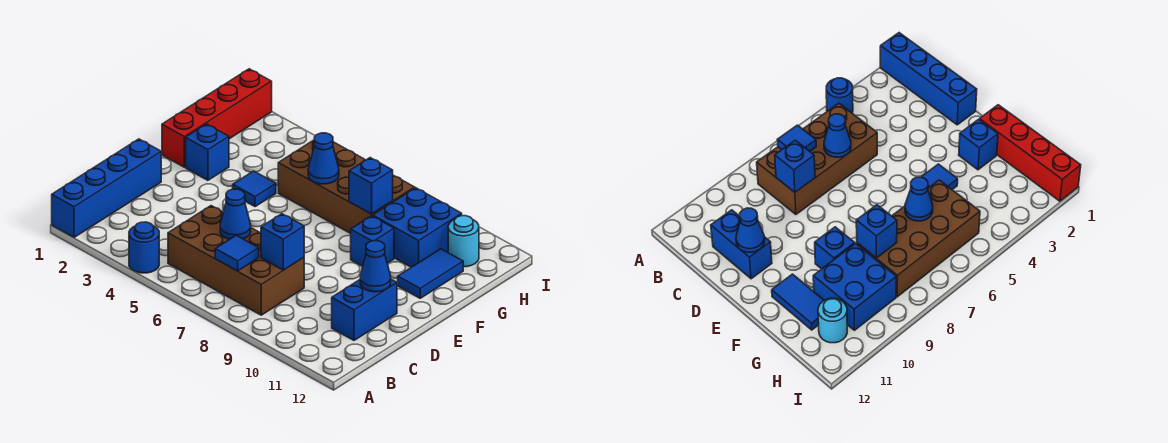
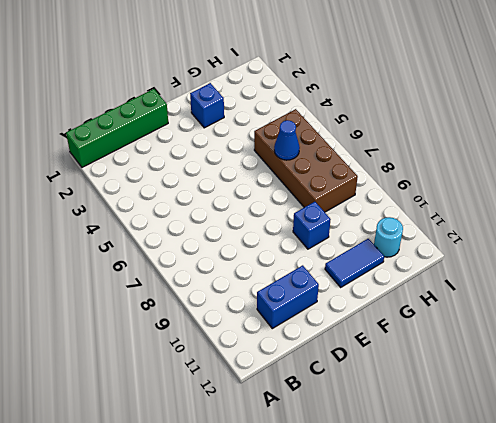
green 1x4 brick [66,89,168,167] -> blue 1x4 brick [52,139,161,237]
none -> blue 1x1 round brick [129,222,159,273]
none -> brown 2x4 brick [168,206,304,315]
none -> red 1x4 brick [162,69,272,167]

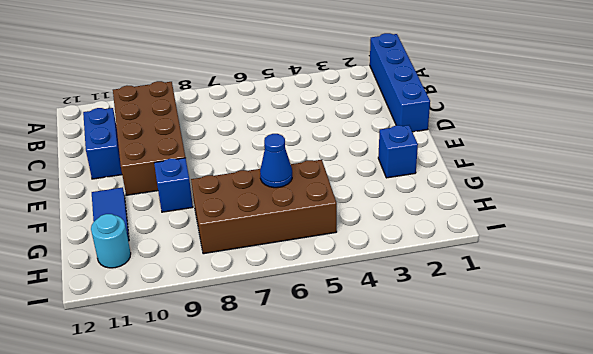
brown 2x4 brick [113,81,185,195] -> brown 2x4 brick turned to [168,206,304,315]
none -> blue 1x1 round brick [129,222,159,273]
none -> red 1x4 brick [162,69,272,167]
none -> blue 1x1 tile [233,171,276,207]

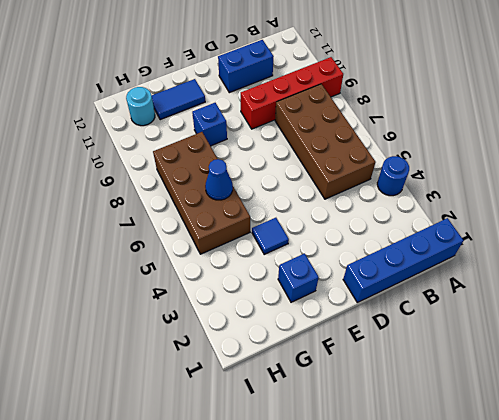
red 1x4 brick [241,57,343,129] -> red 1x4 brick moved to [162,69,272,167]
none -> blue 2x2 brick [373,188,462,267]
none -> blue 1x1 tile [215,235,259,271]
none -> blue 1x1 cone [220,189,251,239]

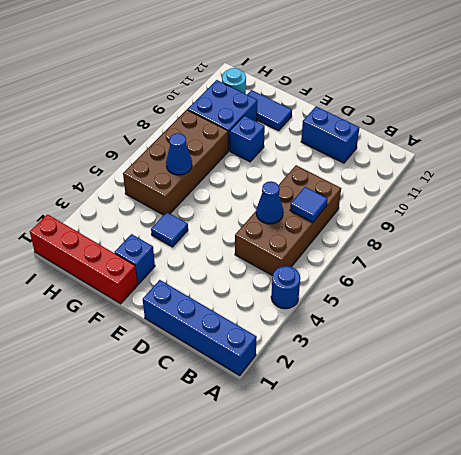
none -> blue 1x1 brick [261,214,304,270]
none -> blue 1x1 cone [360,241,391,292]
none -> blue 1x1 brick [349,158,393,214]

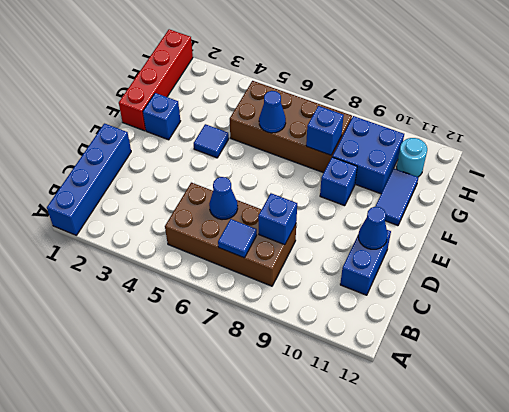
none -> blue 1x1 round brick [129,222,159,273]

